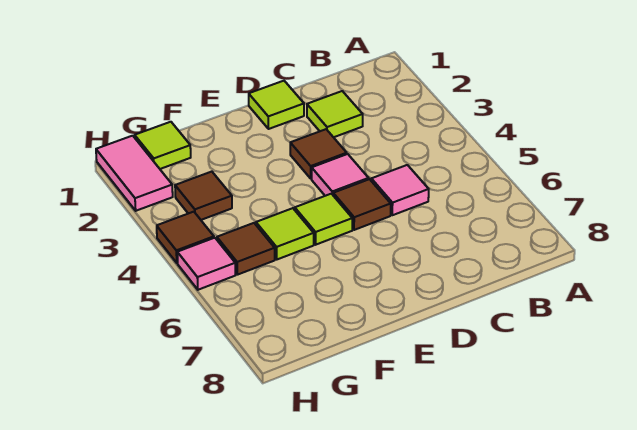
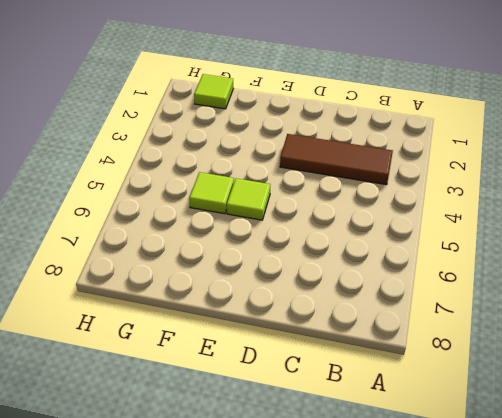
brown 1x3 tile [280,134,393,185] -> brown 1x1 tile [290,129,347,179]
none -> lime 1x1 tile [307,91,363,137]
none -> pink 1x1 tile [371,165,429,215]
none -> lime 1x1 tile [249,81,304,129]

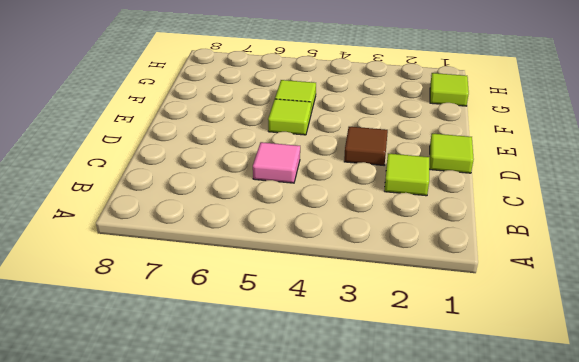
none -> pink 1x1 tile [312,154,369,196]
none -> brown 1x1 tile [333,179,391,230]
none -> brown 1x1 tile [175,172,232,220]

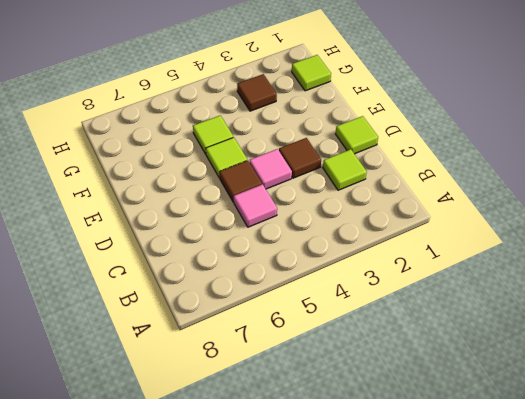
none -> brown 1x1 tile [217,223,275,275]
none -> pink 1x2 tile [96,136,173,211]
none -> brown 1x1 tile [157,212,214,263]

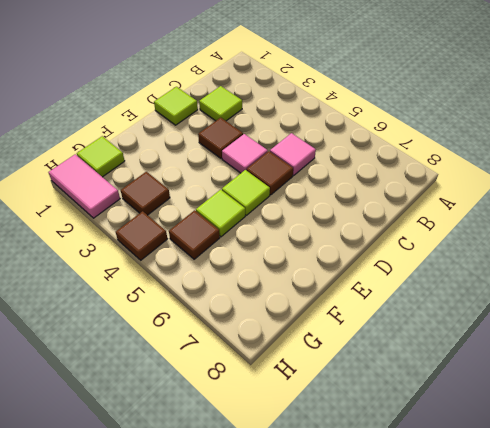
none -> pink 1x1 tile [177,238,236,290]

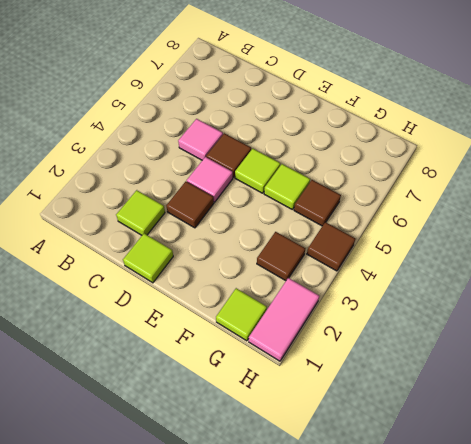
none -> pink 1x1 tile [177,238,236,290]

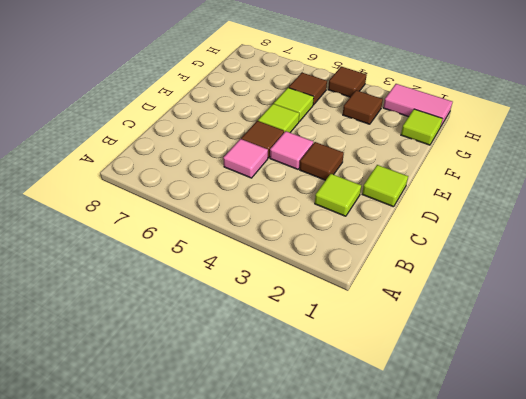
none -> pink 1x1 tile [177,238,236,290]

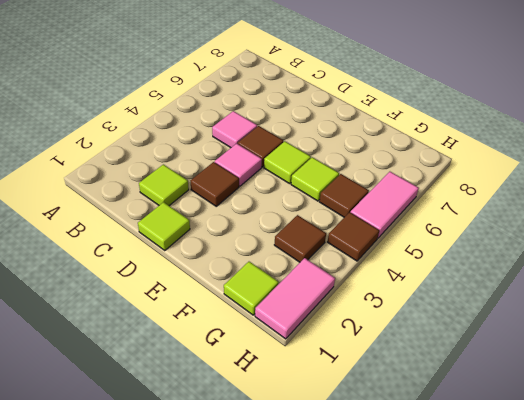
pink 1x2 tile [350,172,419,238] -> pink 1x1 tile [177,238,236,290]

